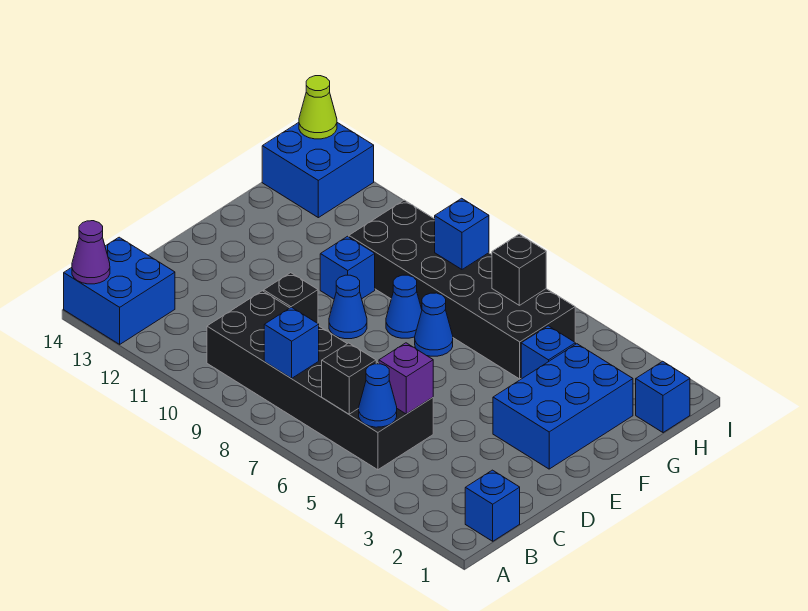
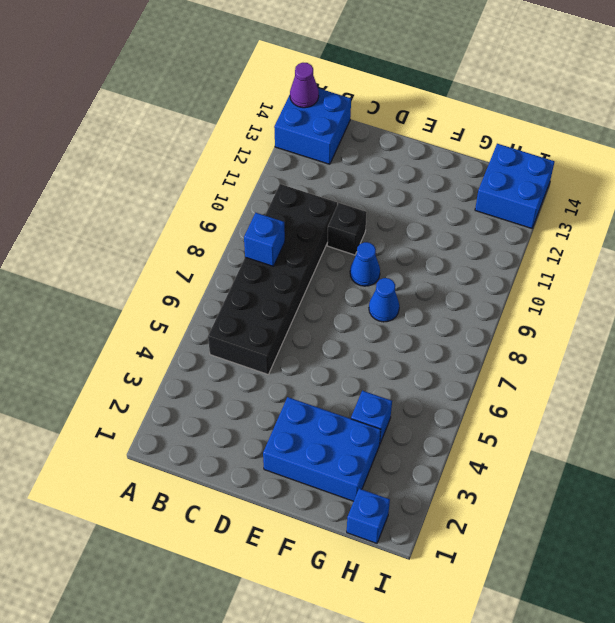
none -> blue 1x1 brick [465,470,520,541]
none -> blue 1x1 cone [415,293,453,356]
none -> blue 1x1 brick [320,236,375,299]

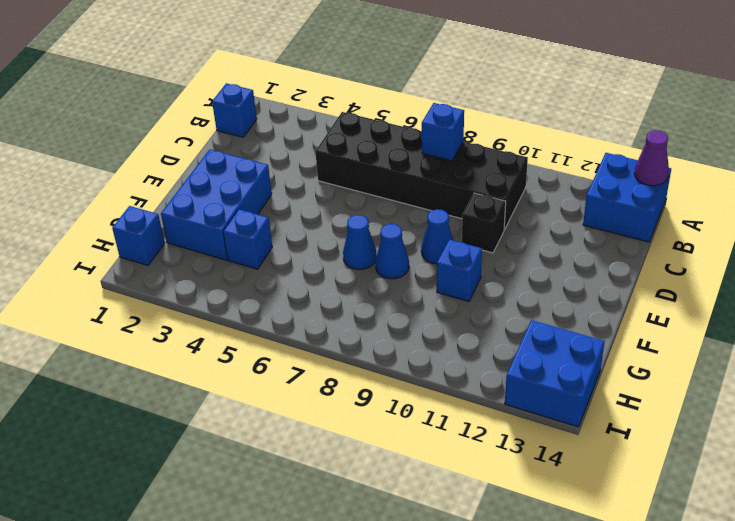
none -> black 2x6 brick [349,200,575,379]
none -> blue 1x1 cone [359,364,397,427]
none -> black 1x1 brick [322,343,376,414]

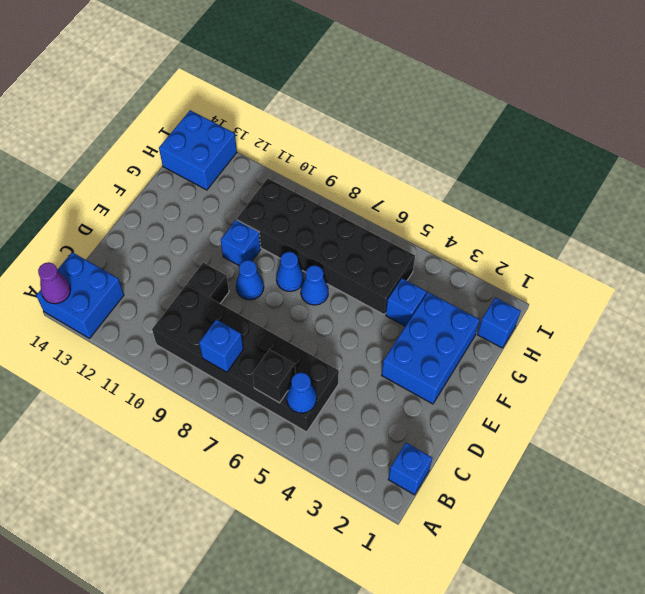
none -> purple 1x1 brick [379,343,433,414]
none -> black 1x1 brick [492,234,546,305]
none -> blue 1x1 brick [435,198,489,269]

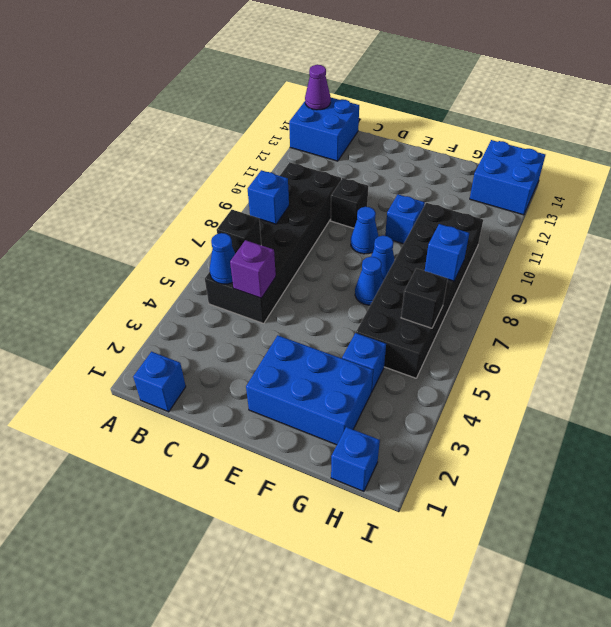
none -> lime 1x1 cone [299,76,337,139]

